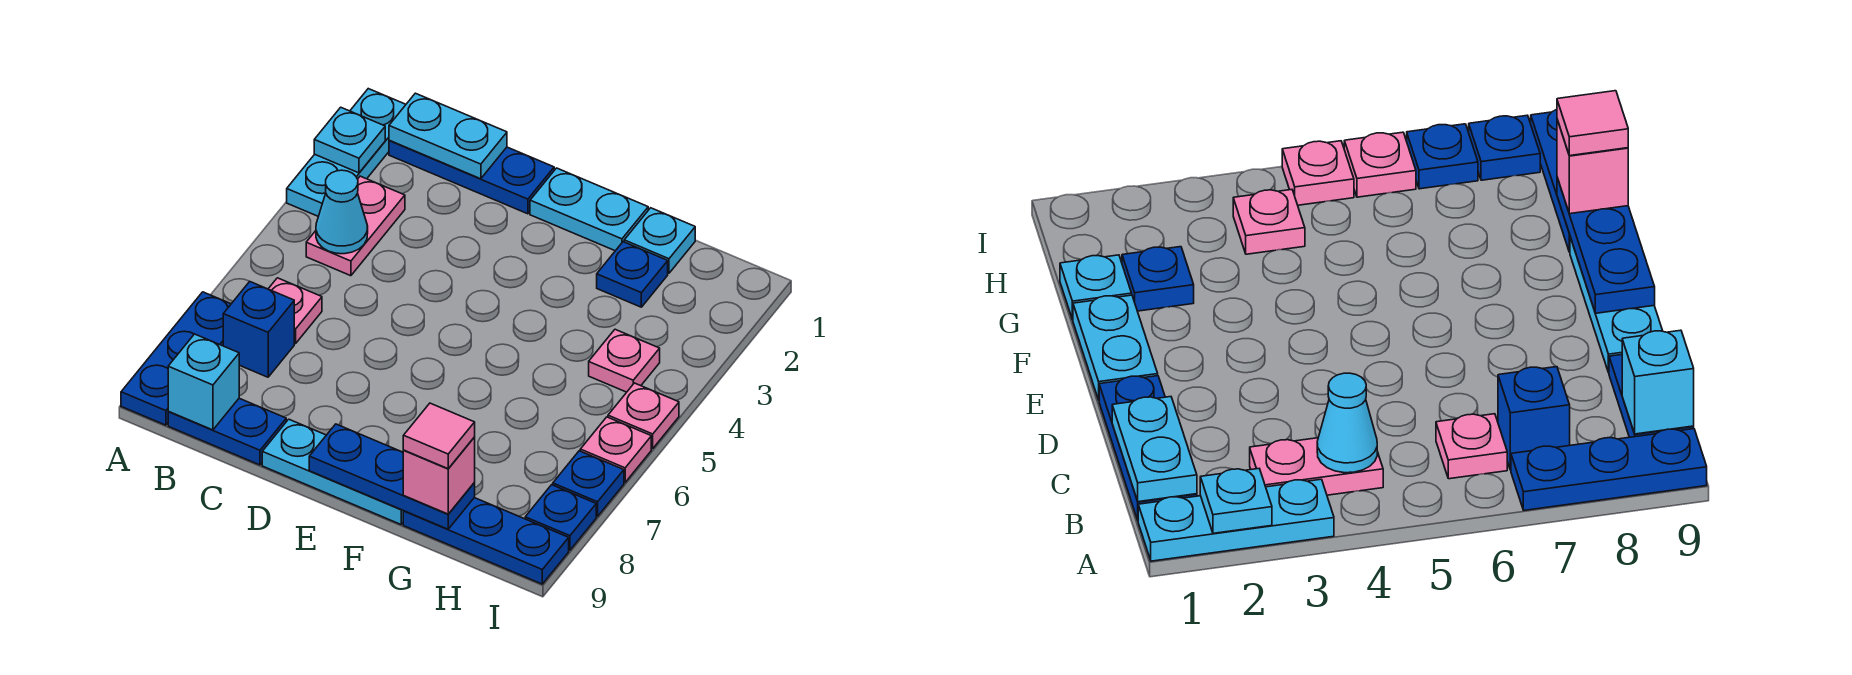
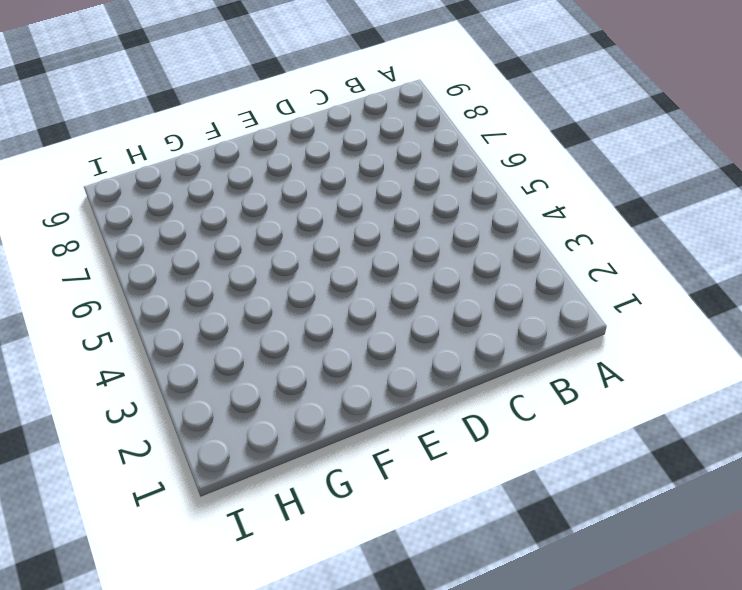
none -> cyan 1x3 plate [287,89,406,216]
none -> blue 1x3 plate [121,292,231,425]
none -> blue 1x3 plate [389,141,554,214]

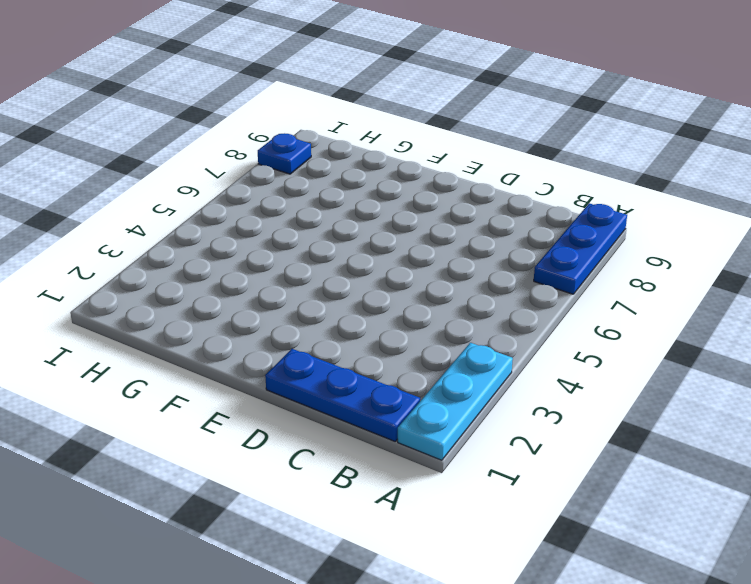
none -> pink 1x2 plate [306,176,405,276]
none -> pink 1x1 plate [269,278,322,343]
none -> blue 1x1 brick [223,282,294,377]

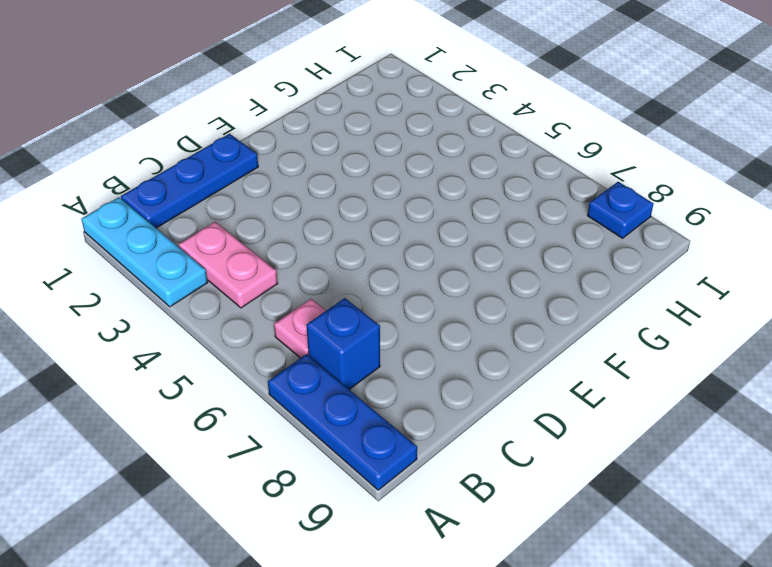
none -> blue 1x2 plate [168,398,286,465]
none -> cyan 1x3 plate [262,419,403,524]
none -> cyan 1x2 plate [530,168,648,251]

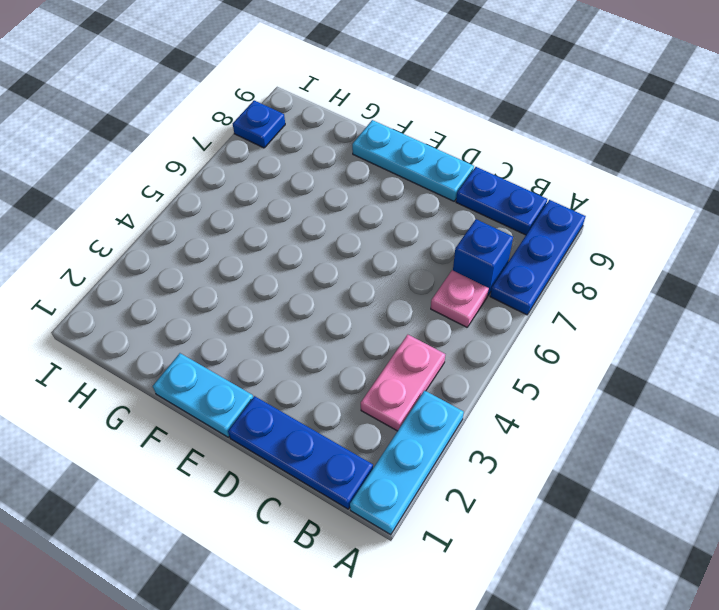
none -> cyan 1x1 plate [624,208,695,273]
none -> blue 1x1 plate [597,242,668,307]
none -> blue 1x3 plate [403,498,569,584]

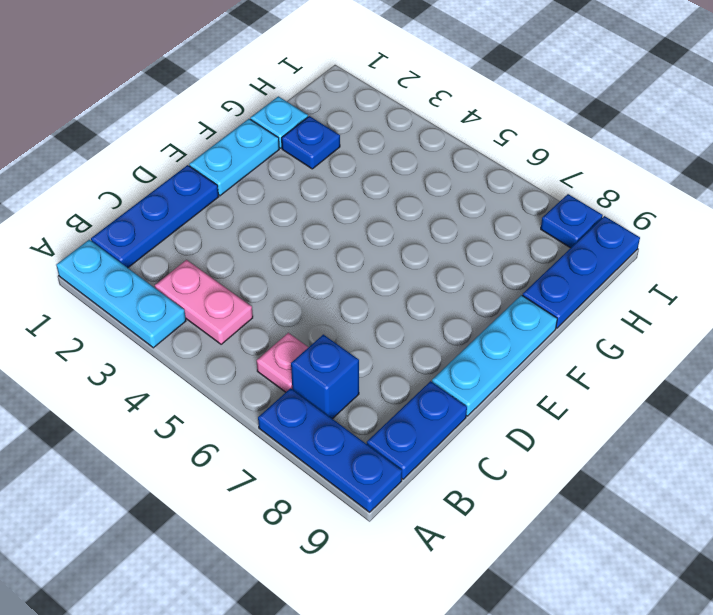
none -> pink 1x1 plate [589,329,660,392]
none -> pink 1x1 plate [608,383,679,449]
none -> pink 1x1 plate [580,417,651,482]

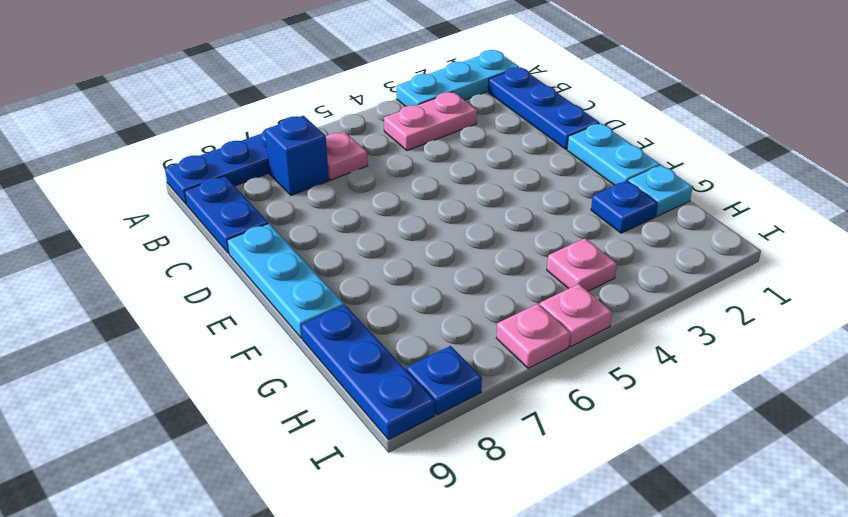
none -> blue 1x1 plate [553,451,624,516]
none -> cyan 1x1 plate [314,107,385,173]
none -> cyan 1x2 plate [389,93,507,179]

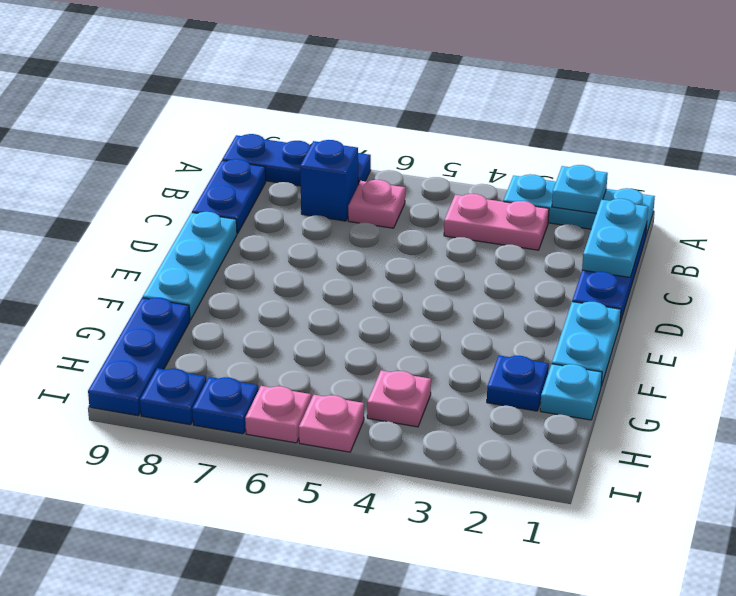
none -> cyan 1x1 cone [316,170,368,254]
none -> cyan 1x1 brick [168,334,239,430]
none -> blue 1x3 plate [309,424,475,529]

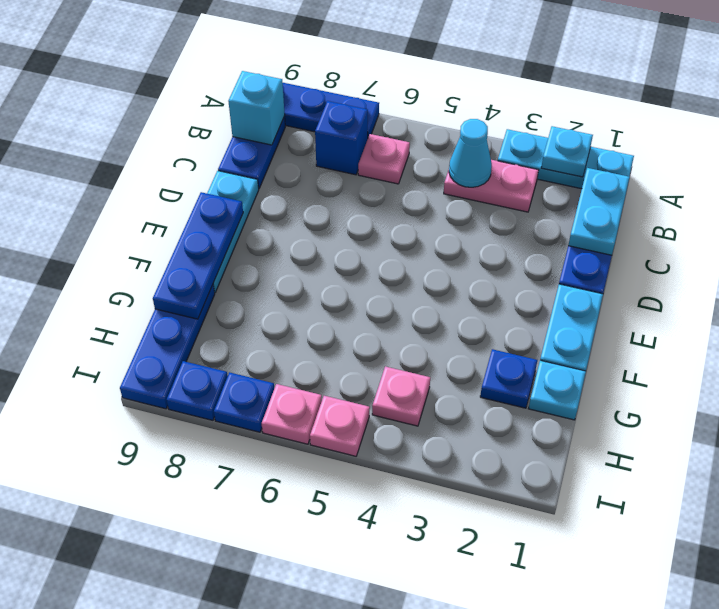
none -> pink 1x1 brick [403,437,475,514]
none -> pink 1x1 tile [403,403,475,469]

